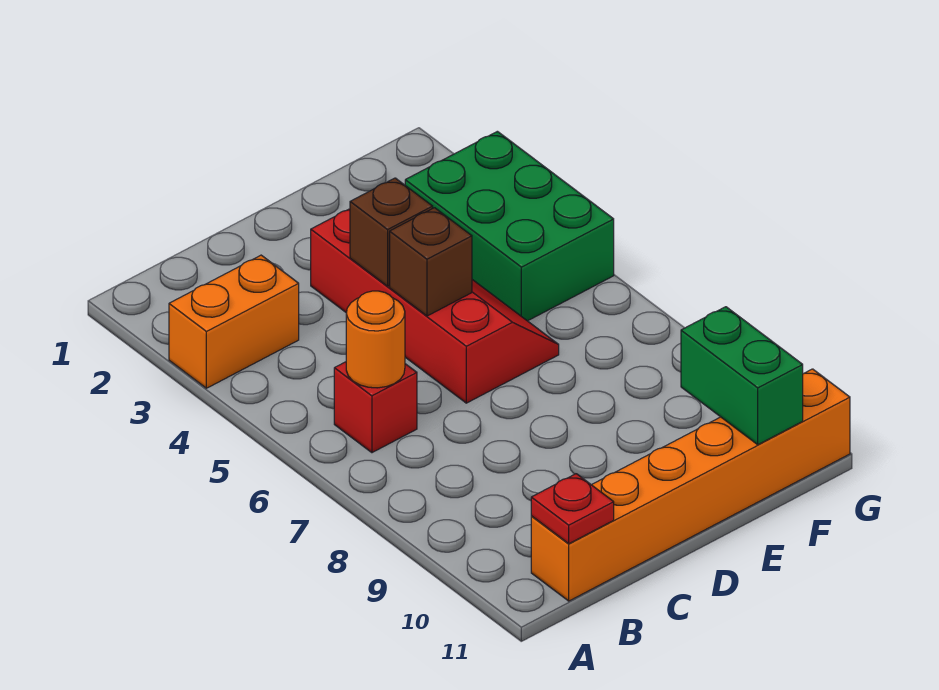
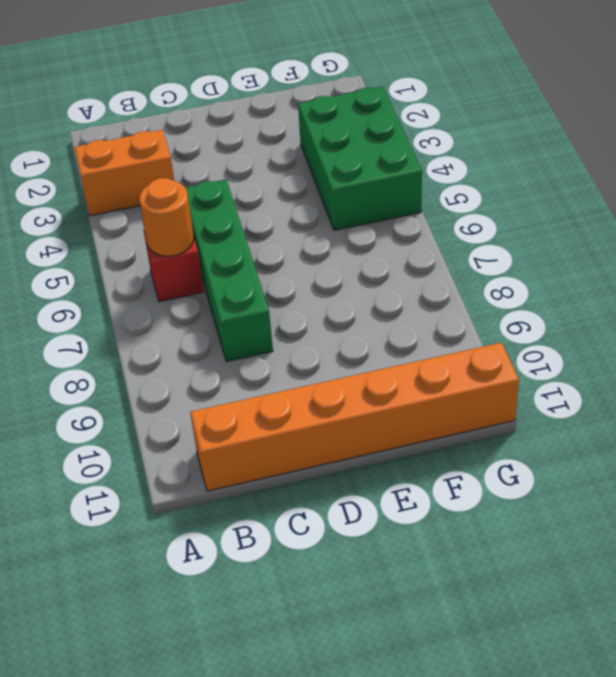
green 1x4 brick [185,179,273,362] -> none
none -> red 2x4 slope [311,209,559,403]
none -> red 1x1 plate [531,474,614,544]

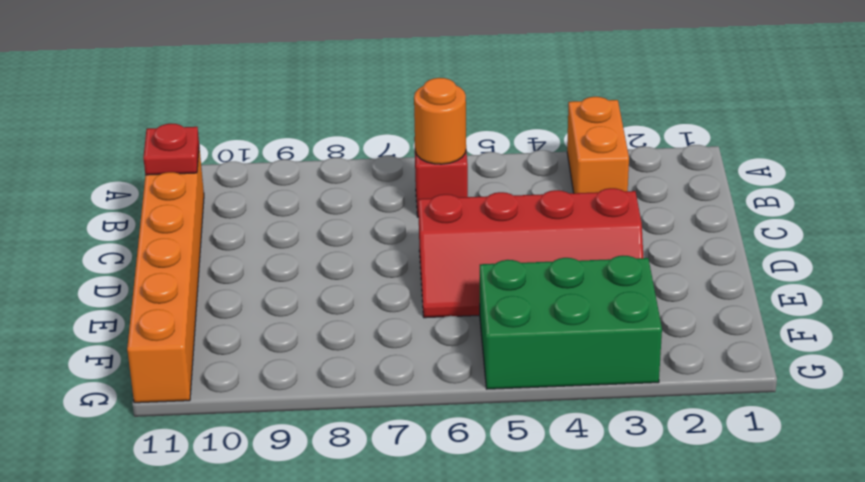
none -> brown 1x1 brick [350,178,433,286]
none -> brown 1x1 brick [390,208,472,316]

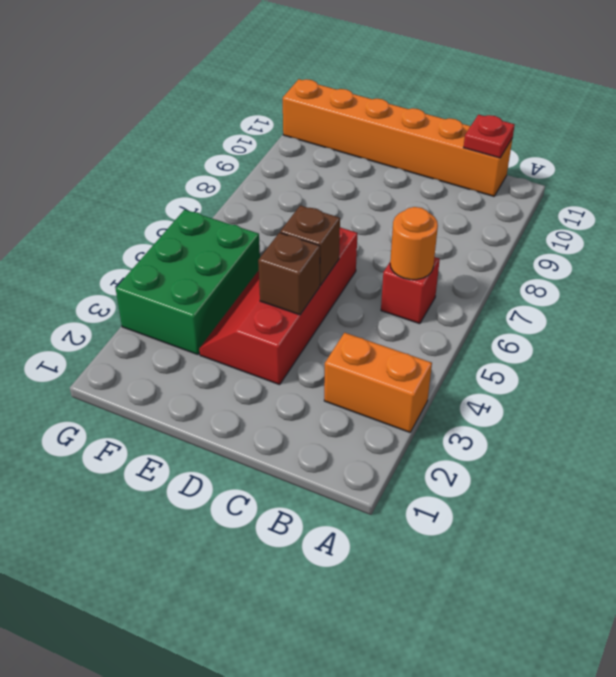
none -> green 1x2 brick [681,307,803,445]

